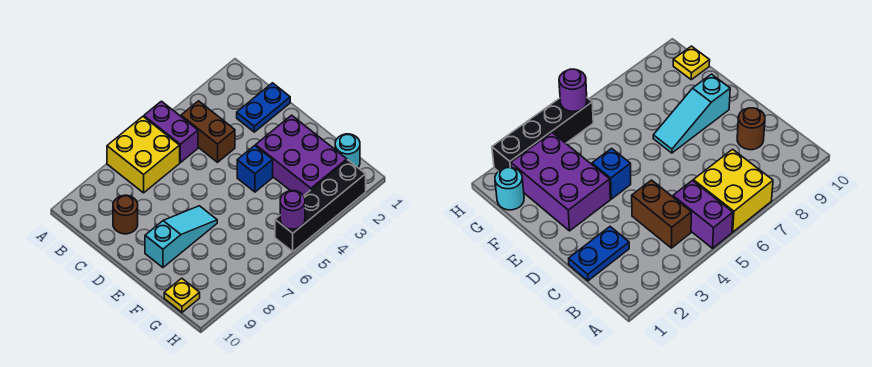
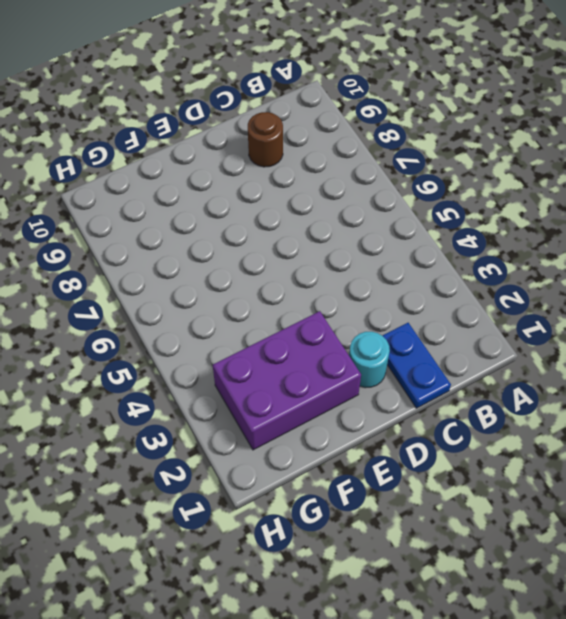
cyan 1x1 round brick [349,332,390,388] -> cyan 1x1 round brick moved to [335,134,360,167]
none -> purple 1x2 brick [144,101,198,163]
none -> yellow 2x2 brick [107,117,180,193]
none -> brown 1x2 brick [181,101,235,162]

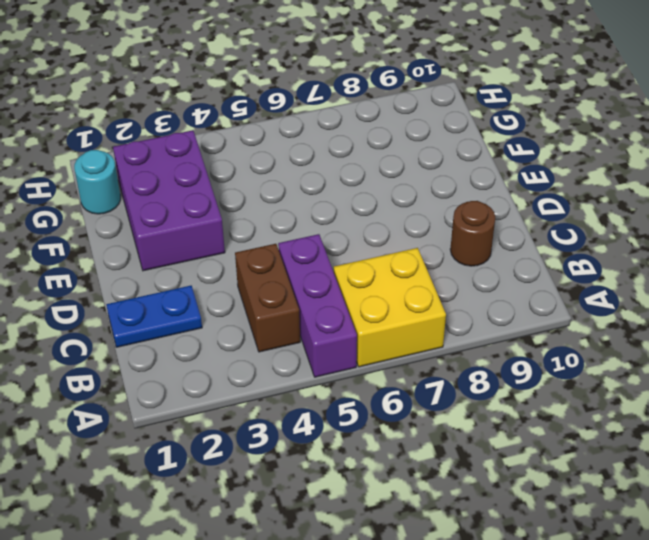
purple 1x3 brick [278,234,357,377] -> purple 1x2 brick [144,101,198,163]
none -> blue 1x1 brick [237,146,273,192]
none -> cyan 1x3 slope [145,206,217,267]
none -> yellow 1x1 plate [164,278,200,312]

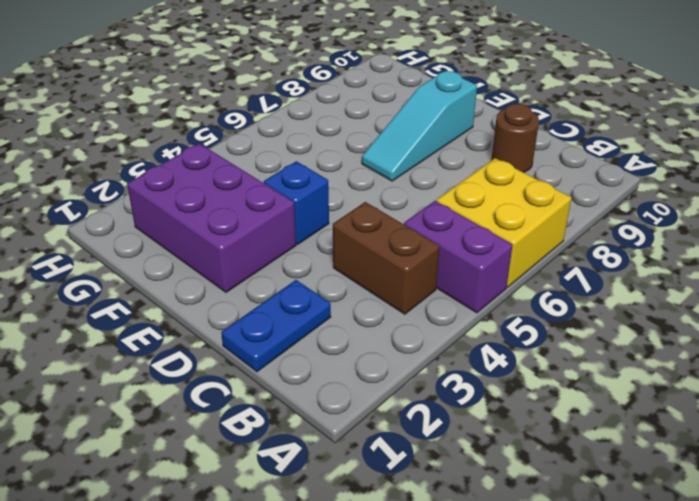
none -> cyan 1x1 round brick [335,134,360,167]
none -> yellow 1x1 plate [164,278,200,312]
none -> black 1x4 brick [275,160,366,252]

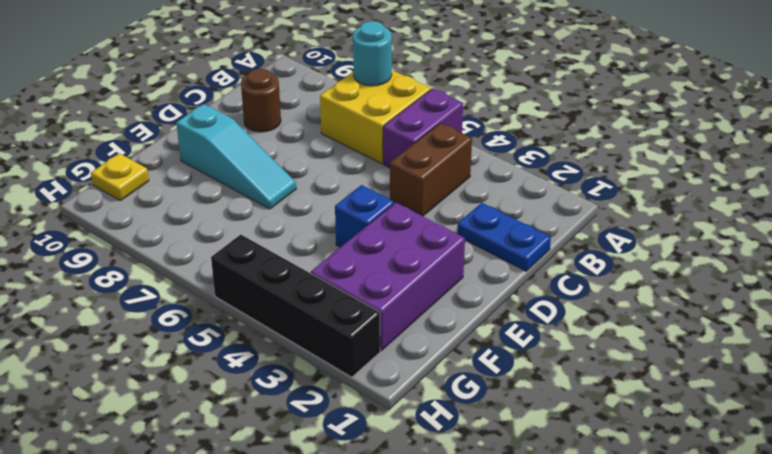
cyan 1x1 round brick [353,21,392,86] -> cyan 1x1 round brick moved to [335,134,360,167]
none -> purple 1x1 round brick [280,191,305,229]

